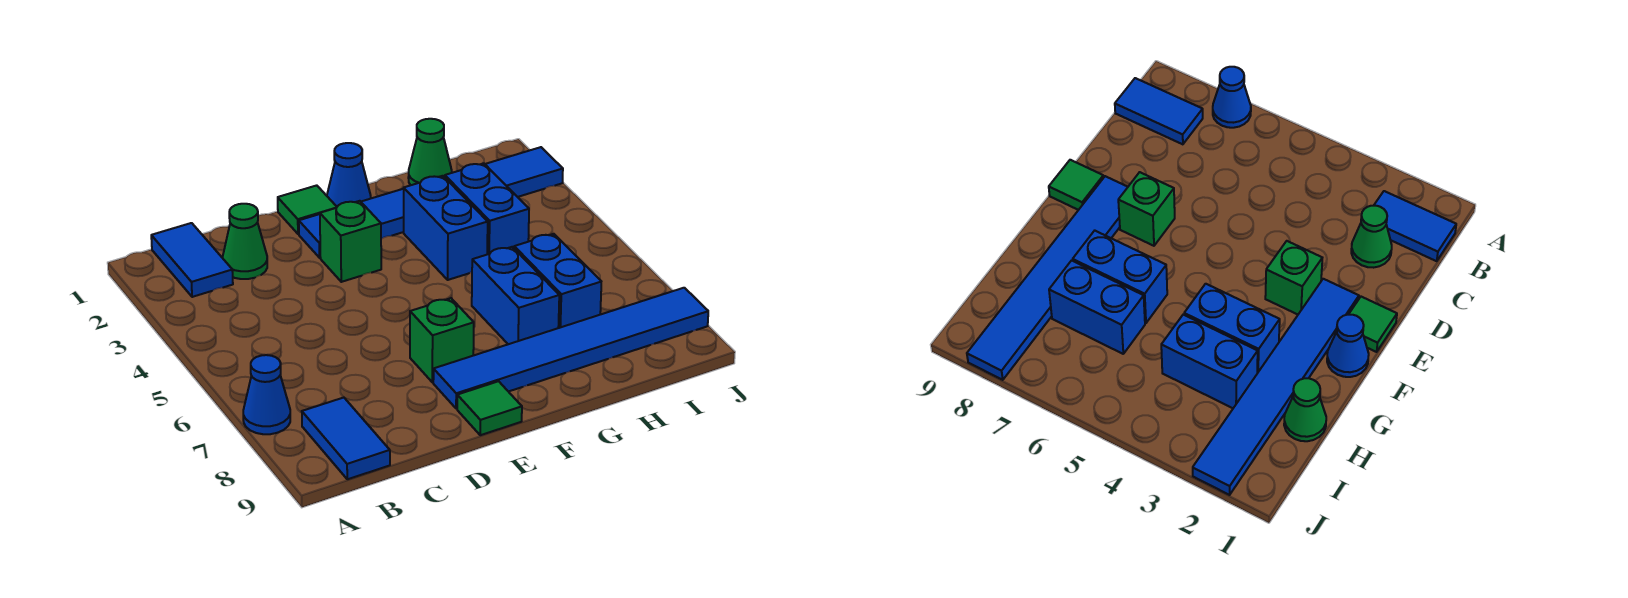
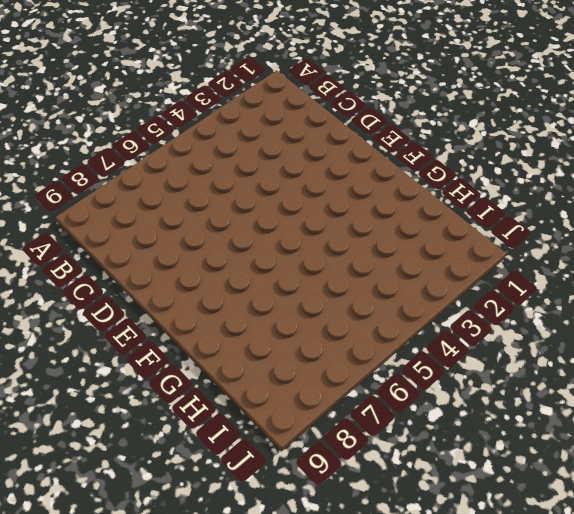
none -> blue 1x1 cone [243,355,290,434]
none -> blue 1x2 tile [151,223,233,297]
none -> blue 1x2 tile [302,398,390,479]

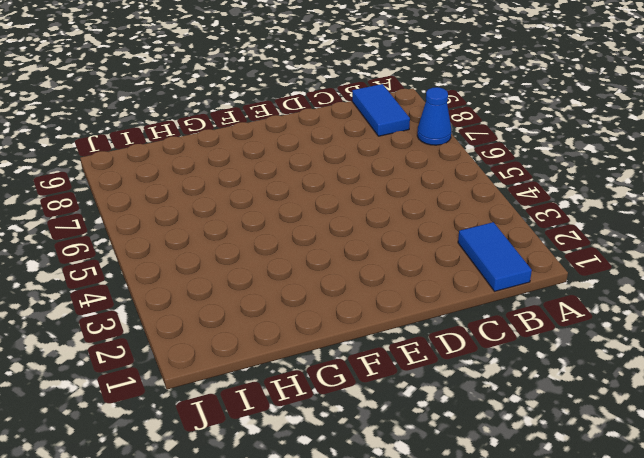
none -> green 1x1 cone [223,204,267,279]
none -> green 1x1 tile [278,185,337,234]
none -> blue 1x6 tile [299,147,563,258]

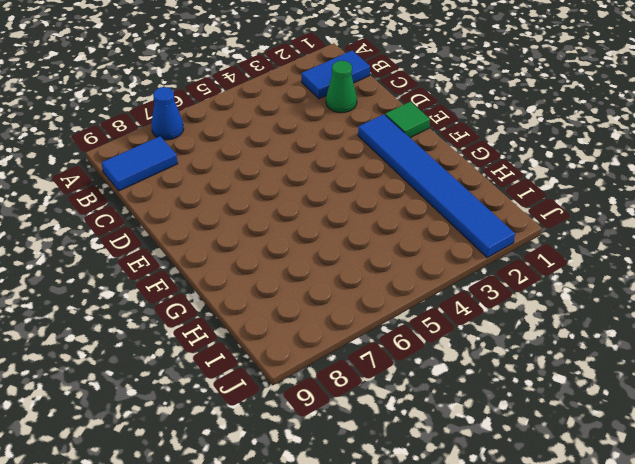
none -> green 1x1 brick [320,201,381,282]
none -> green 1x1 brick [410,298,474,382]
none -> blue 1x6 tile [433,288,708,409]

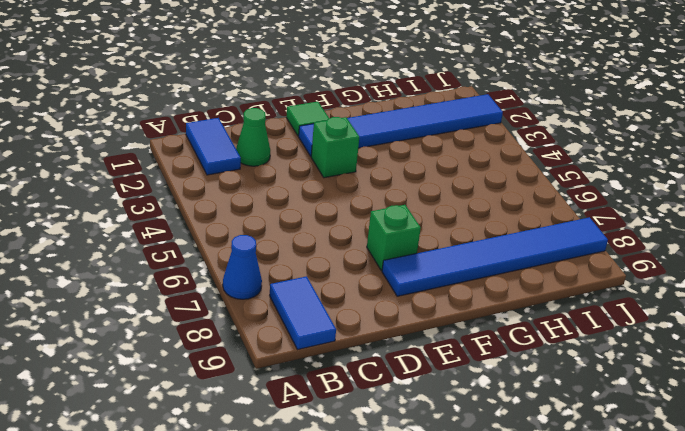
none -> green 1x1 tile [457,381,522,435]
none -> blue 1x1 cone [327,143,371,207]
none -> blue 1x2 brick [403,176,488,280]

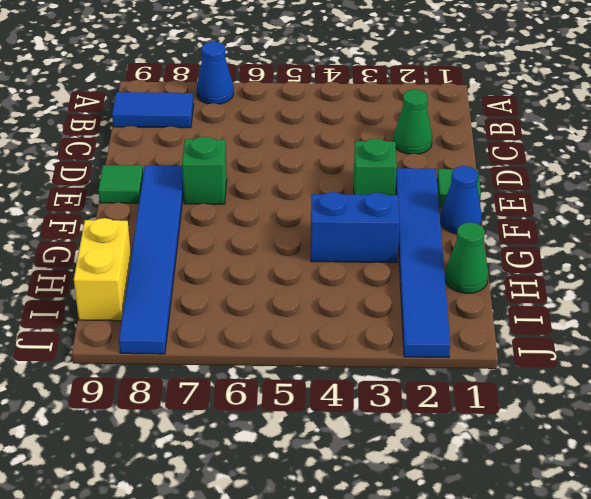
yellow 1x2 brick [74,218,131,321] -> none
none -> blue 1x2 tile [151,223,233,297]
none -> blue 1x2 brick [472,247,559,344]
none -> blue 1x2 brick [445,163,529,254]

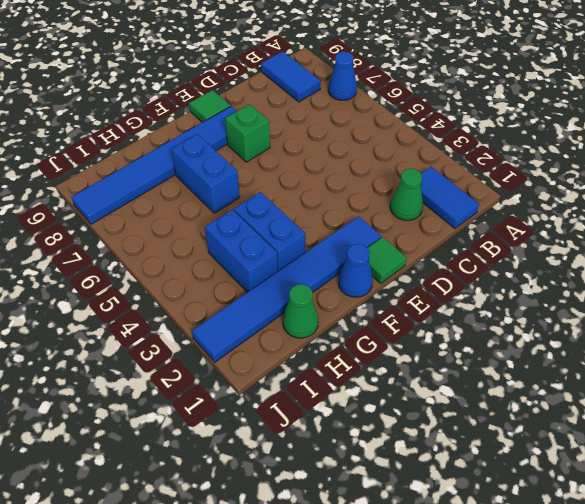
none -> green 1x1 brick [320,201,381,282]
none -> blue 1x2 brick [514,234,601,328]

